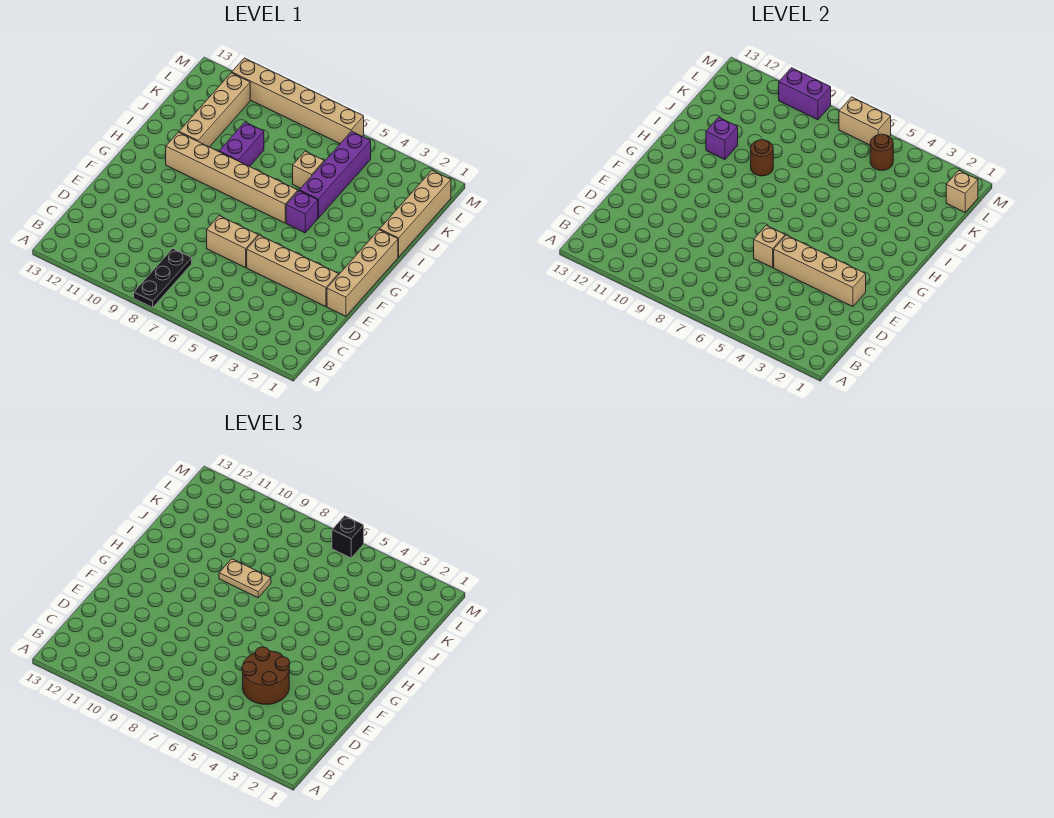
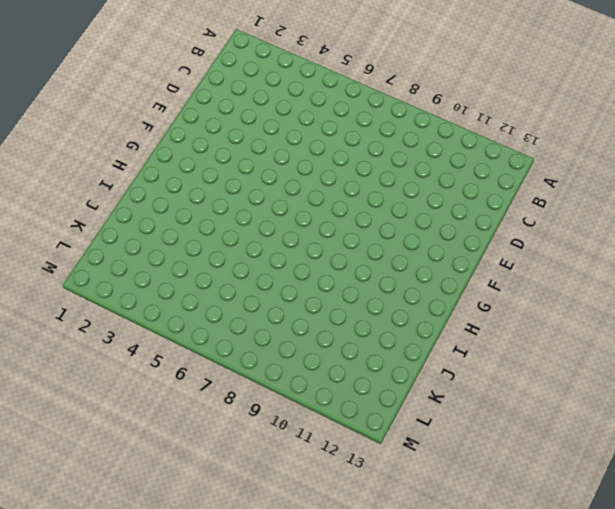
none -> black 1x3 plate [134,249,192,307]
none -> tan 1x4 brick [327,230,398,316]
none -> tan 1x4 brick [247,235,339,307]

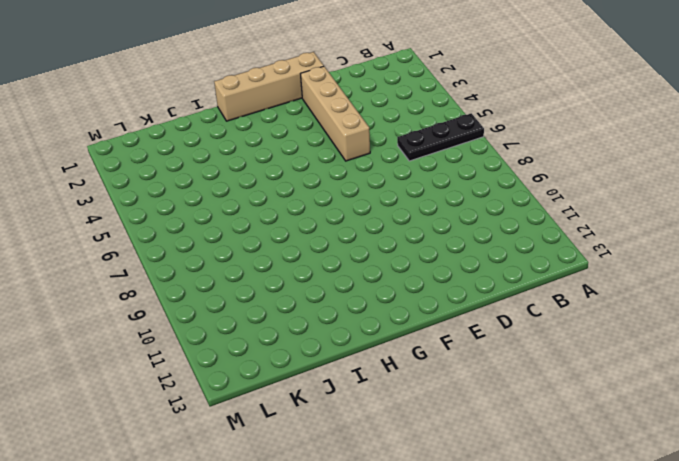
black 1x3 plate [397,113,484,161] -> black 1x3 plate moved to [134,249,192,307]
none -> tan 1x2 brick [207,216,258,268]
none -> purple 1x1 brick [286,191,318,233]
none -> tan 1x6 brick [166,132,298,223]

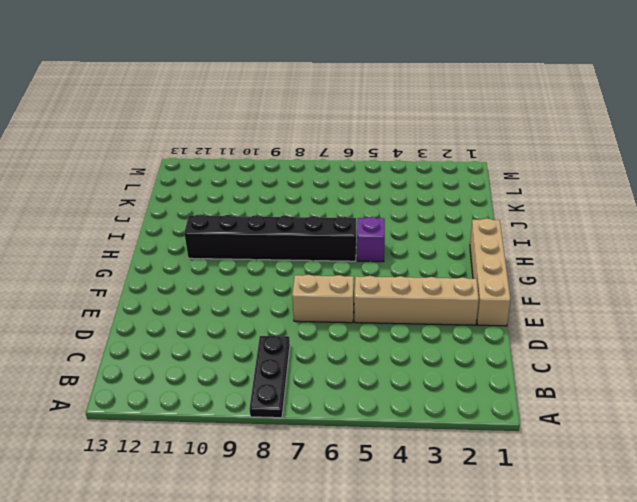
black 1x6 brick [184,214,356,261] -> tan 1x6 brick [166,132,298,223]
none -> tan 1x4 brick [380,171,451,257]
none -> purple 1x4 brick [299,131,371,218]
none -> purple 1x2 brick [219,122,264,167]

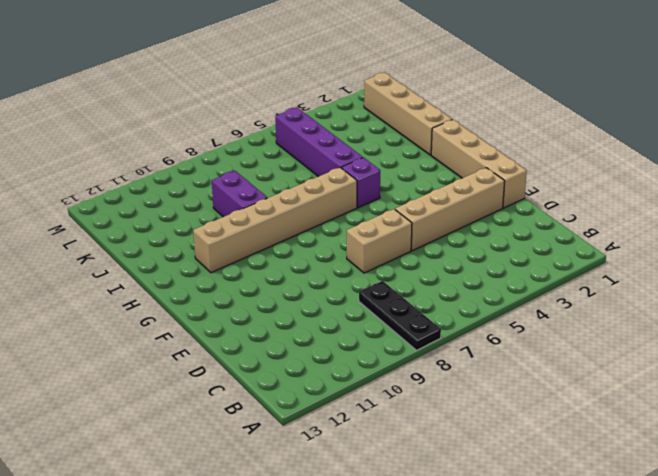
none -> tan 1x4 brick [179,73,250,147]
none -> tan 1x1 brick [293,151,324,188]
none -> tan 1x6 brick [232,58,364,144]

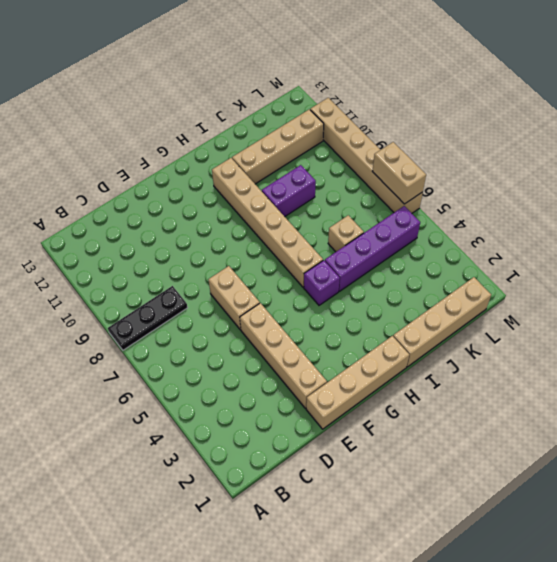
none -> tan 1x4 brick [774,235,866,307]
none -> tan 1x1 brick [754,225,785,268]
none -> brown 1x1 round brick [751,140,773,176]

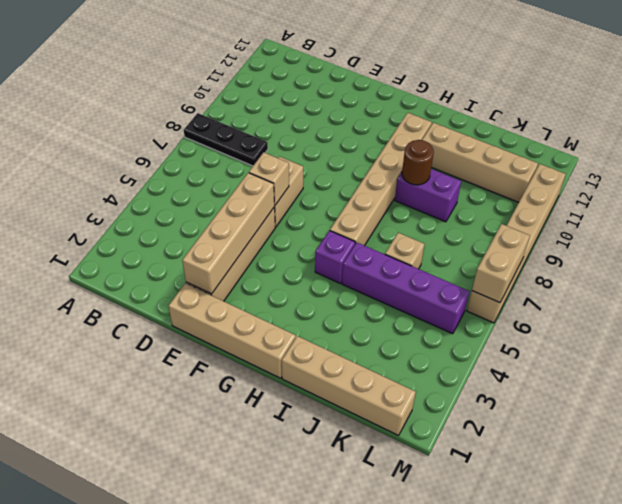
none -> purple 1x1 brick [706,117,738,160]
none -> tan 1x1 brick [946,171,978,212]
none -> brown 1x1 round brick [870,134,893,170]

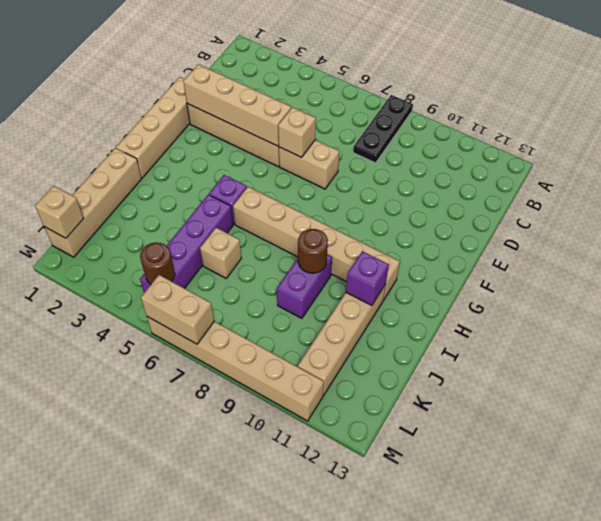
none -> purple 1x2 brick [779,68,831,120]
none -> brown 2x2 round brick [242,647,290,704]
none -> tan 1x2 plate [219,559,271,598]

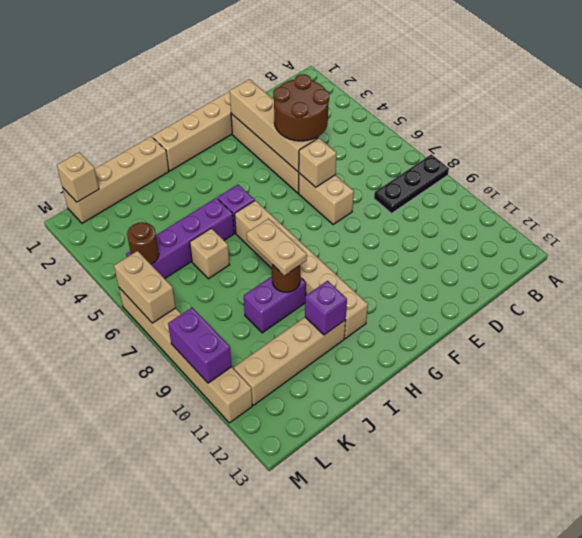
none -> black 1x1 brick [332,516,364,558]

